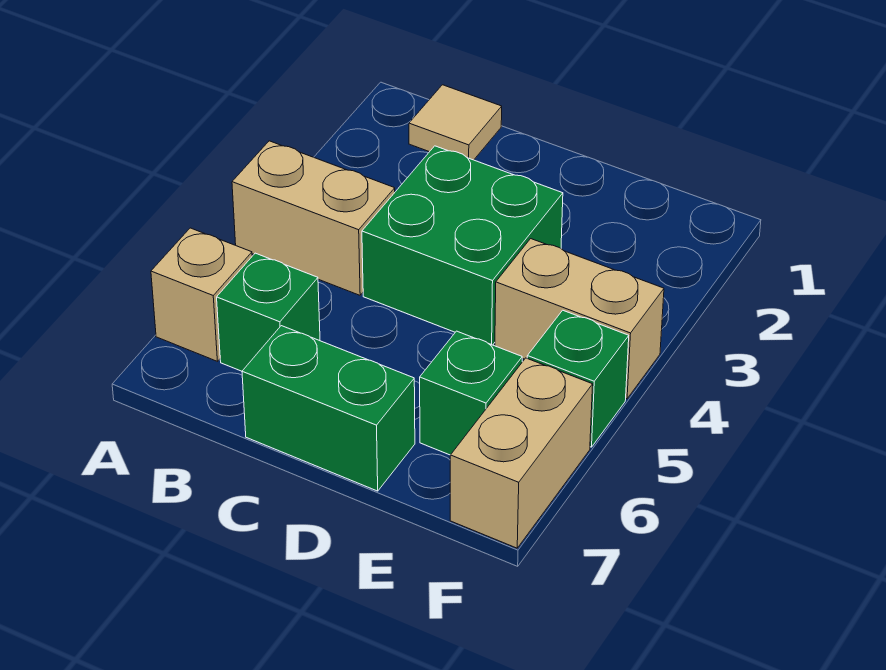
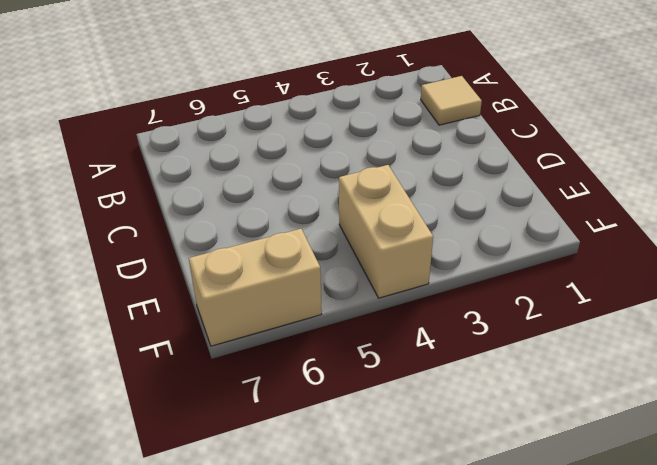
none -> tan 1x2 brick [232,141,395,295]
none -> tan 1x1 brick [151,228,252,361]

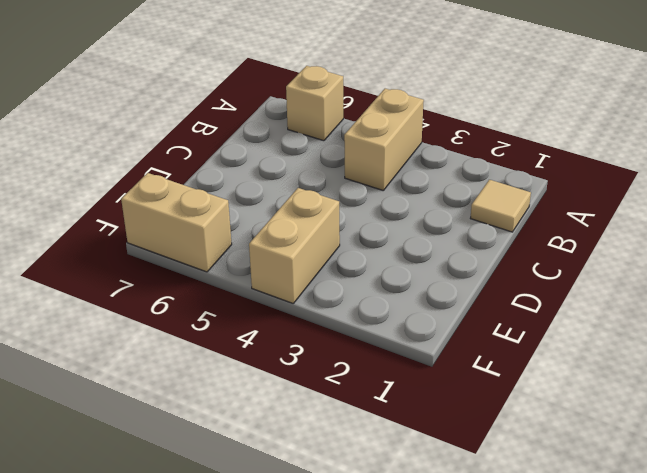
none -> green 1x1 brick [217,253,320,371]
none -> green 2x2 brick [362,146,563,345]

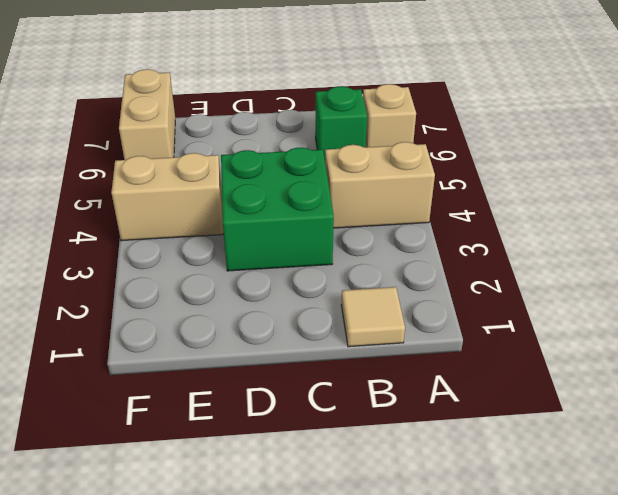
none -> green 1x2 brick [242,326,415,491]
none -> green 1x1 brick [420,331,522,455]

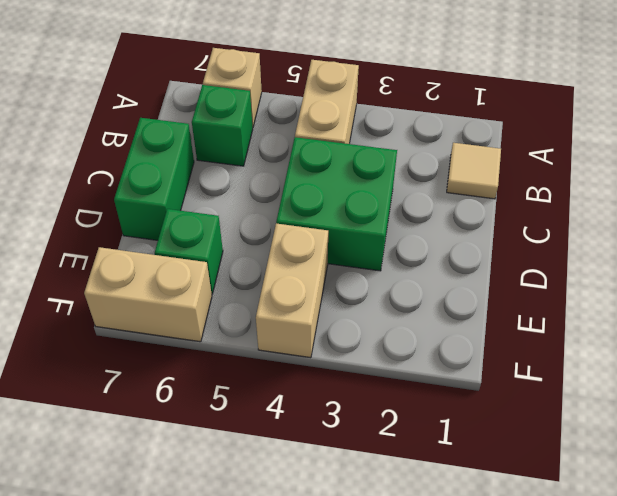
none -> green 1x1 brick [527,310,629,447]

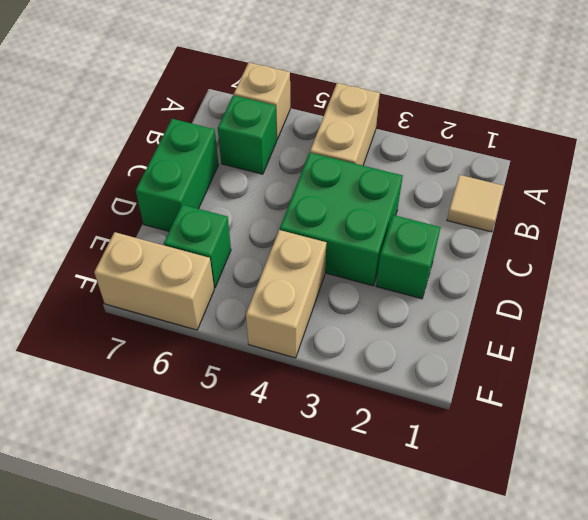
green 1x1 brick [376,215,441,299] -> green 1x1 brick moved to [527,310,629,447]

